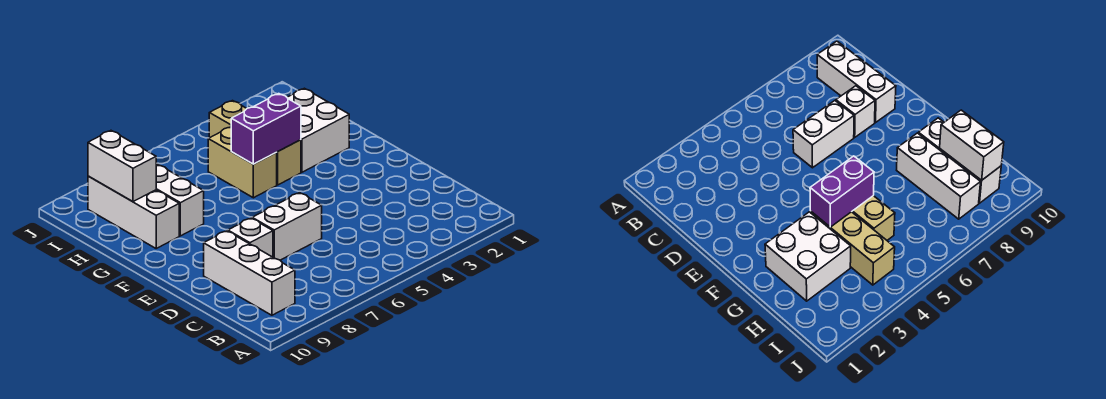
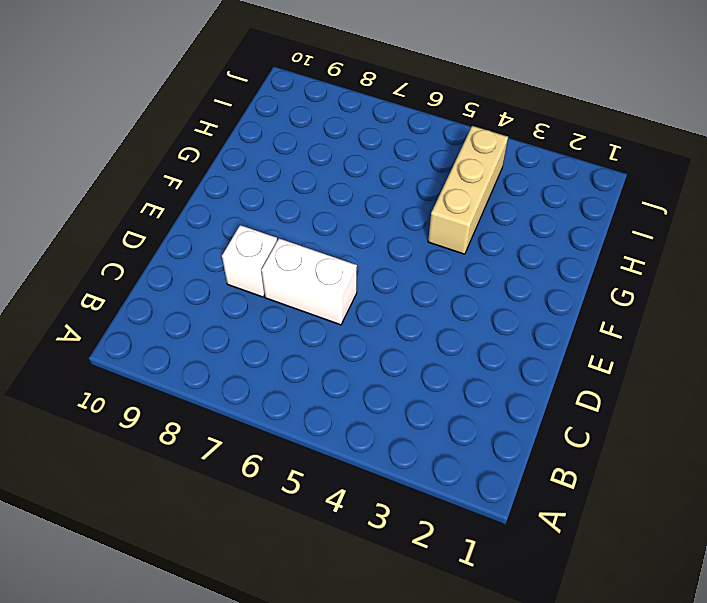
none -> white 1x3 brick [204,231,295,315]
none -> white 2x2 brick [287,88,349,172]

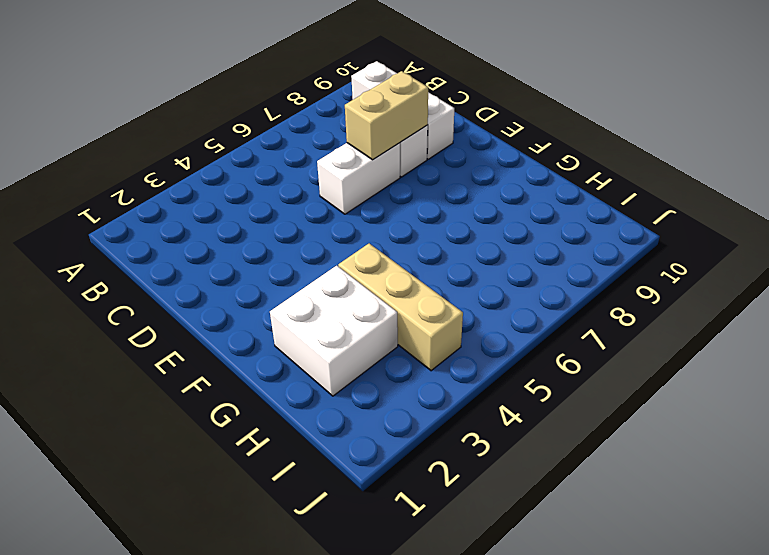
tan 1x2 brick [345,71,428,160] -> tan 1x2 brick turned to [208,127,277,198]
none -> white 1x3 brick [156,163,204,236]
none -> white 1x3 brick [88,176,179,248]

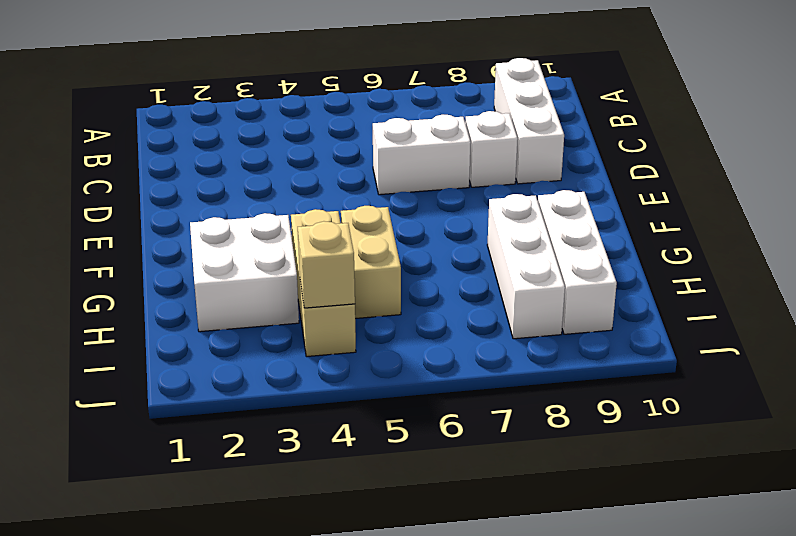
tan 1x1 brick [298,221,355,308] -> none
none -> purple 1x2 brick [231,94,301,164]
none -> white 1x2 brick [88,131,156,202]

